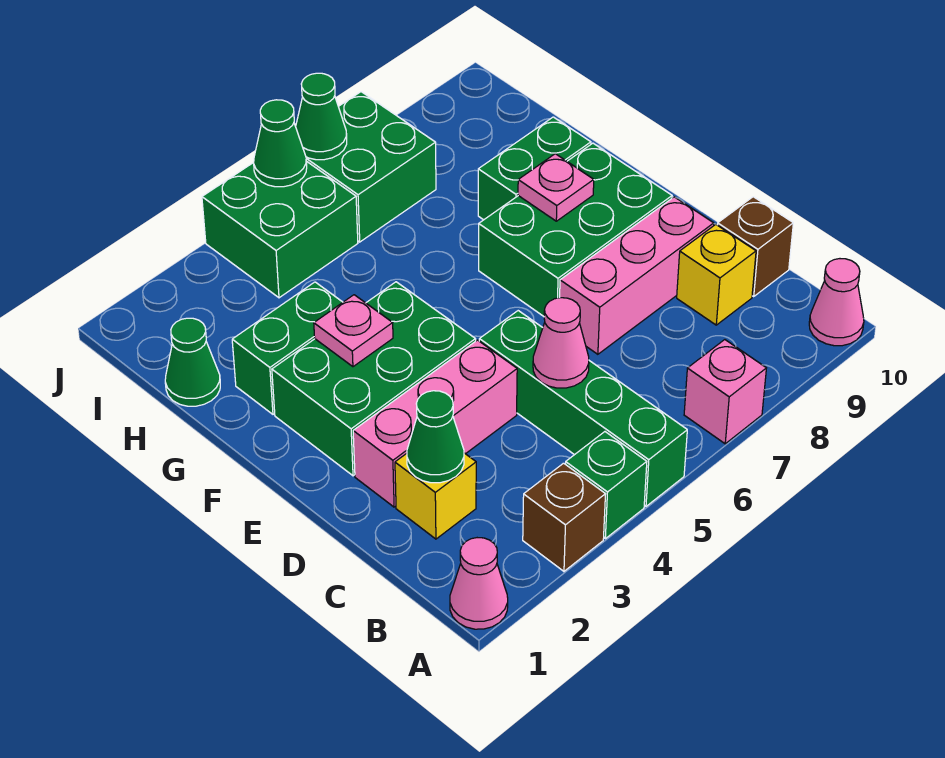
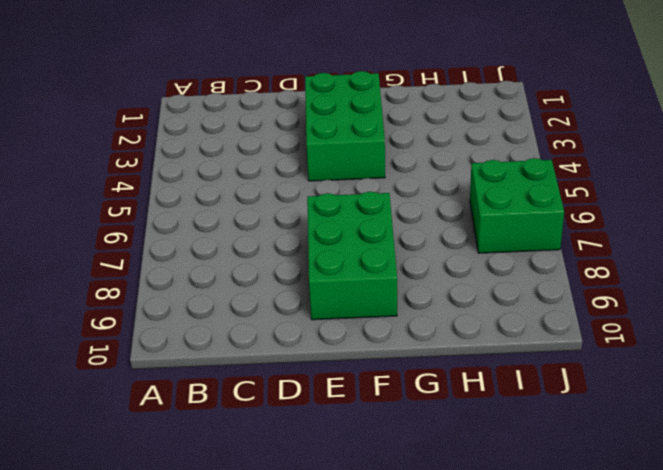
none -> pink 1x1 cone [450,538,508,629]
none -> brown 1x1 brick [523,463,605,571]
none -> green 1x1 brick [566,432,647,539]

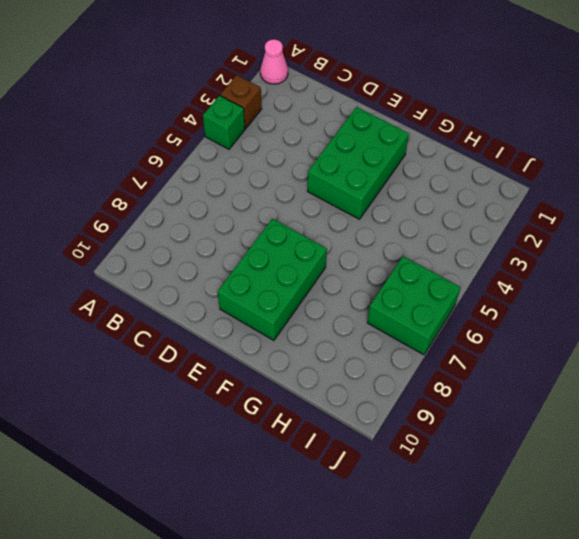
none -> green 1x4 brick [479,311,687,506]
none -> pink 1x1 brick [684,340,766,444]
none -> pink 1x1 cone [809,259,864,346]

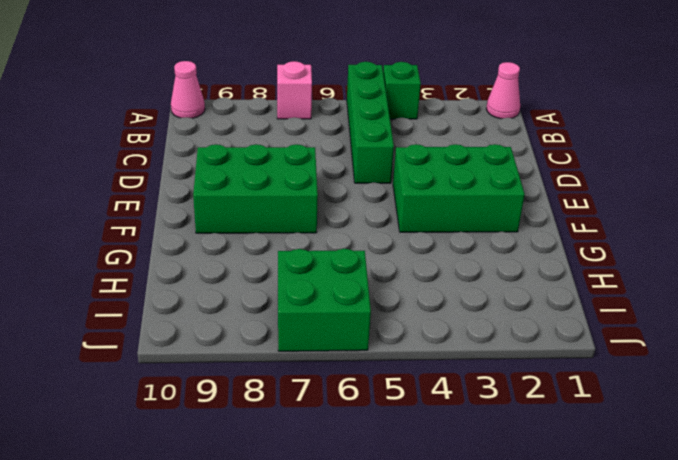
none -> brown 1x1 brick [523,463,605,571]
none -> yellow 1x1 brick [395,453,476,539]
none -> yellow 1x1 brick [677,225,756,325]

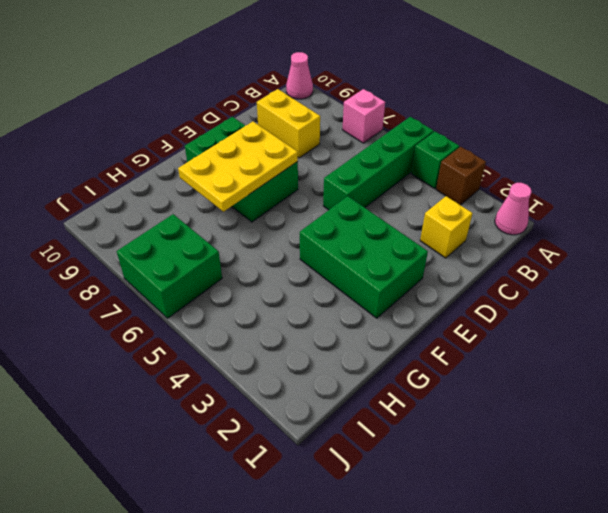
yellow 1x2 brick [257,89,320,158] -> yellow 1x1 brick [677,225,756,325]
yellow 2x3 plate [178,122,298,212] -> pink 1x1 plate [518,154,594,221]
none -> brown 1x1 brick [718,197,793,296]
none -> pink 1x3 brick [353,340,517,507]
none -> pink 1x3 brick [560,197,714,354]

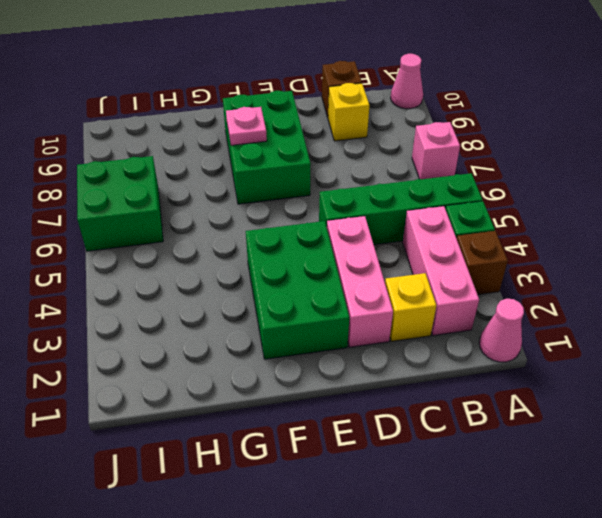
pink 1x3 brick [403,206,479,336] -> pink 1x3 brick moved to [560,197,714,354]
none -> green 1x2 brick [232,282,343,414]
none -> green 1x2 brick [478,117,591,220]
none -> green 1x1 cone [165,318,220,406]

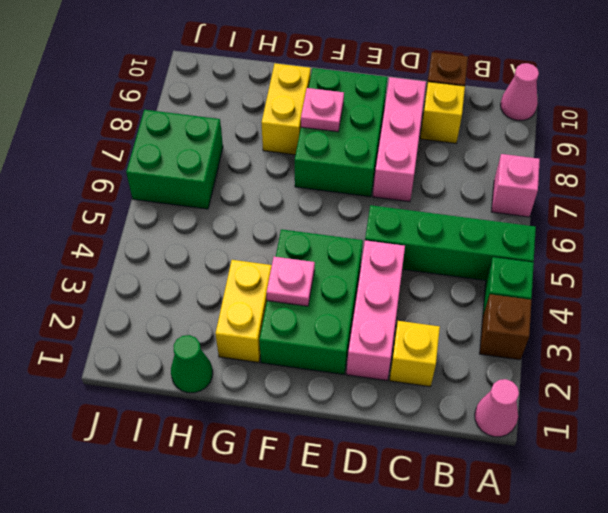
yellow 1x2 brick [216,260,272,362] -> green 1x2 brick [232,282,343,414]
yellow 1x2 brick [262,63,311,155] -> green 1x2 brick [478,117,591,220]
none -> green 2x2 brick [202,161,358,298]
none -> green 1x1 cone [407,391,464,483]
none -> pink 1x1 cone [533,298,589,388]

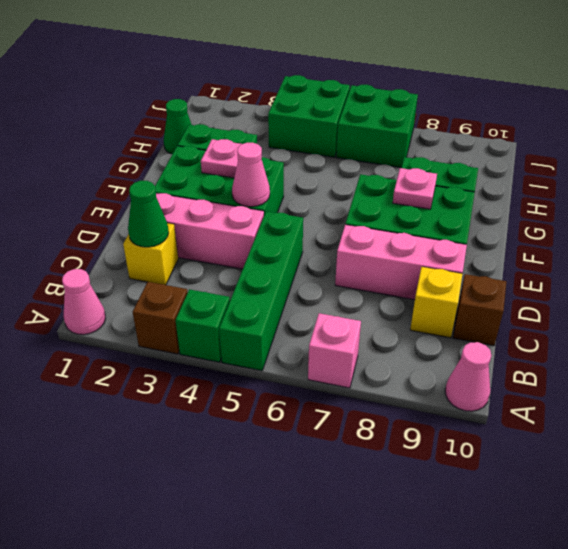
pink 1x1 cone [232,143,270,207] -> pink 1x1 cone moved to [533,298,589,388]
none -> green 1x1 cone [254,100,307,187]
none -> green 1x1 cone [296,73,347,160]

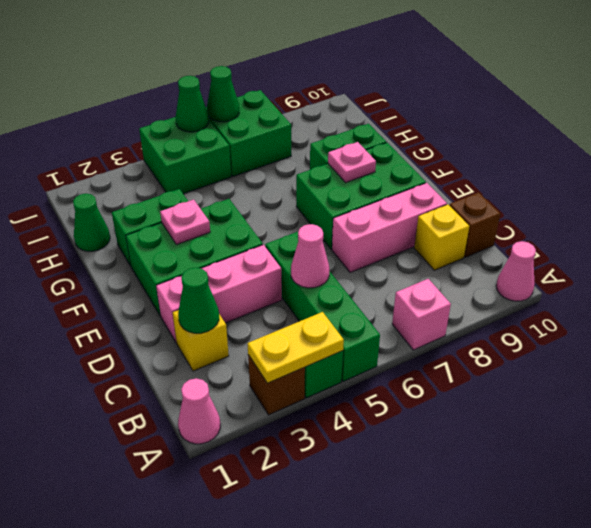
yellow 1x2 plate [247,312,344,383] -> none

